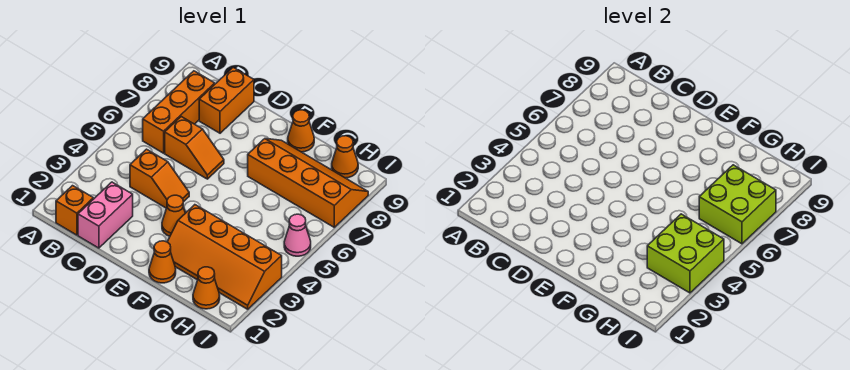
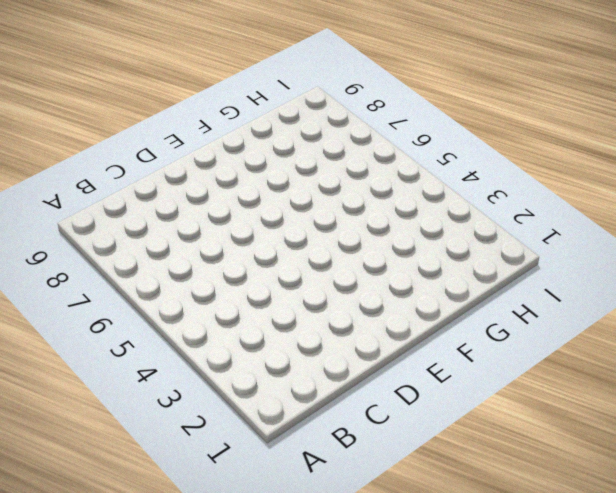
none -> orange 1x1 brick [56,186,93,235]
none -> orange 1x3 brick [143,71,215,153]
none -> pink 1x2 brick [78,182,133,248]

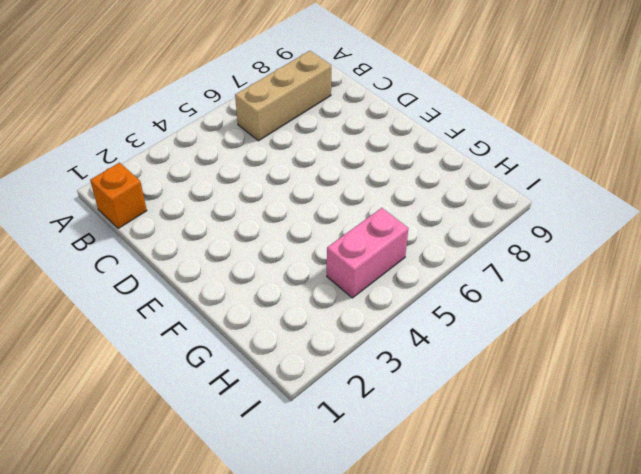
tan 1x3 brick [235,51,331,141] -> orange 1x3 brick [143,71,215,153]
pink 1x2 brick [327,208,408,298] -> pink 1x2 brick moved to [78,182,133,248]
none -> orange 1x2 slope [130,149,189,208]
none -> orange 1x2 slope [165,117,224,179]
none -> orange 1x2 brick [199,67,254,133]

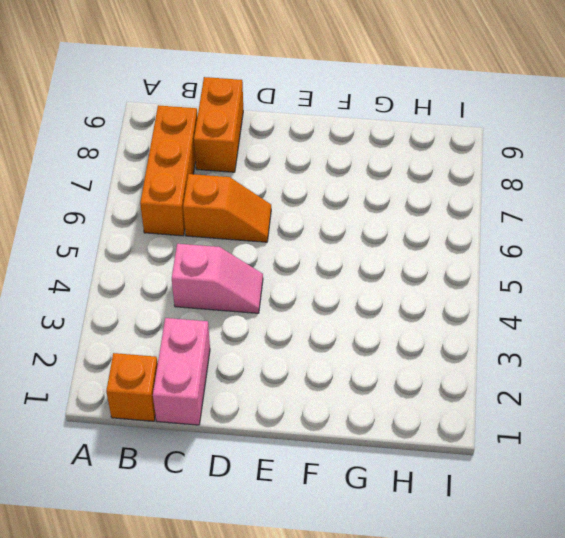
pink 1x2 slope [172,244,263,313] -> orange 1x2 slope [130,149,189,208]
none -> orange 1x1 cone [162,195,185,236]
none -> orange 1x1 cone [149,241,176,283]
none -> orange 2x4 slope [167,205,282,309]

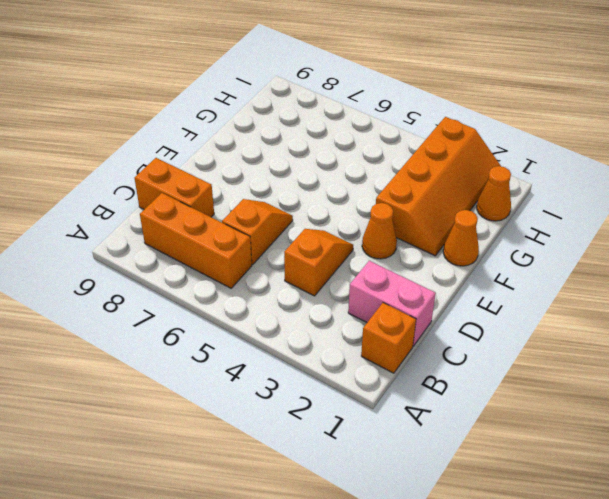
none -> orange 2x4 slope [248,139,368,227]
none -> orange 1x1 cone [288,110,314,152]
none -> orange 1x1 cone [332,136,358,178]

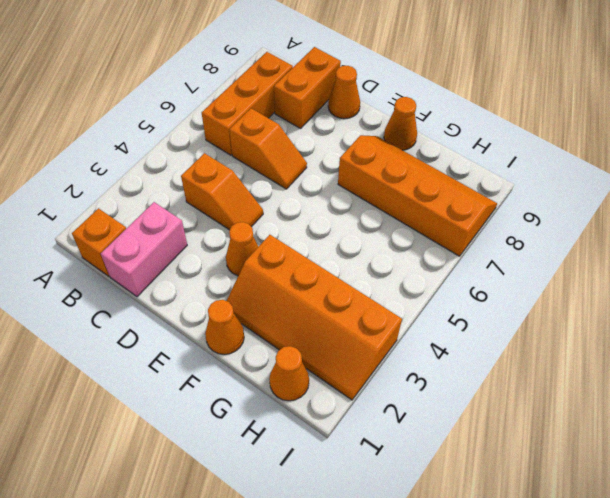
orange 1x1 cone [328,66,360,119] -> orange 1x1 cone moved to [332,136,358,178]
none -> pink 1x1 cone [284,214,311,256]
none -> lime 2x2 brick [647,214,724,293]
none -> lime 2x2 brick [699,165,776,244]

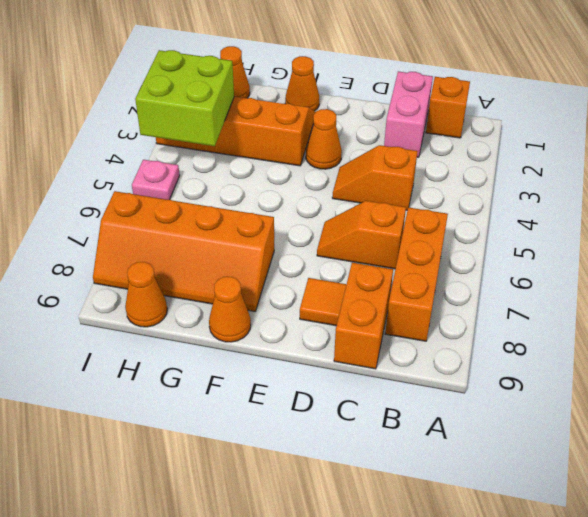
orange 1x1 tile [300,278,346,326] -> none
pink 1x1 plate [132,160,180,200] -> pink 1x1 cone [284,214,311,256]
none -> lime 2x2 brick [699,165,776,244]

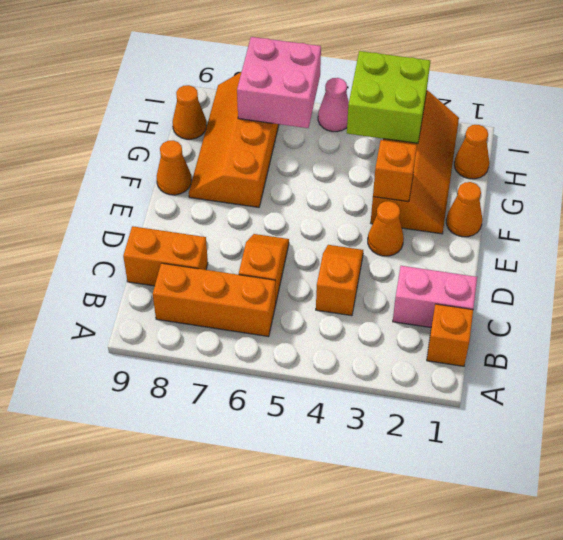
orange 1x1 brick [373,140,417,202] -> none
pink 2x2 brick [237,37,321,128] -> lime 2x2 brick [699,165,776,244]

